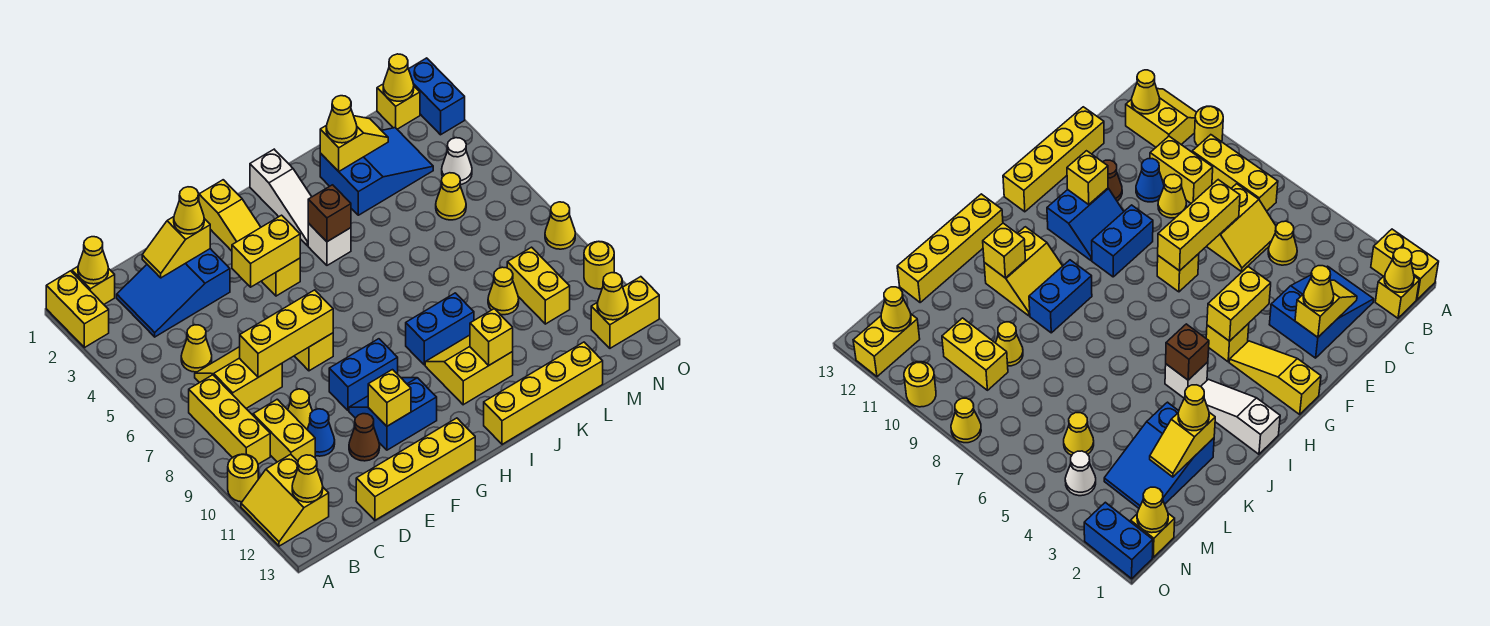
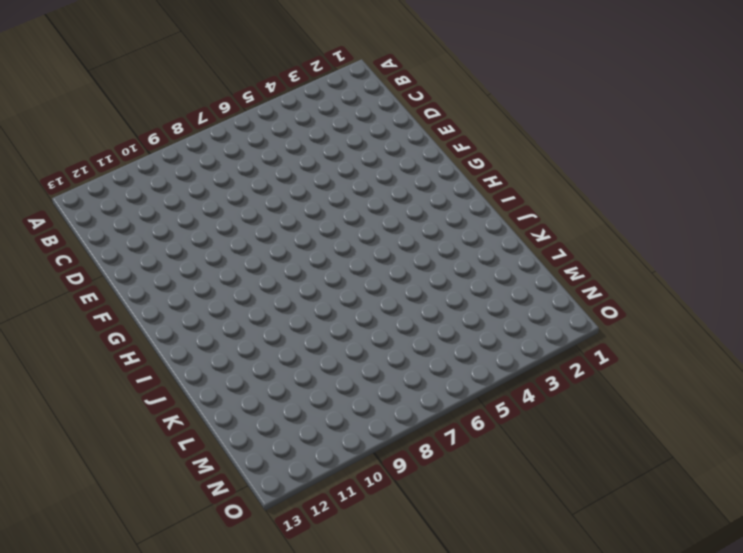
none -> yellow 1x2 brick [46,271,109,348]
none -> yellow 1x1 round brick [228,454,258,502]
none -> yellow 2x2 slope [241,454,329,546]
none -> yellow 1x1 brick [72,267,115,304]

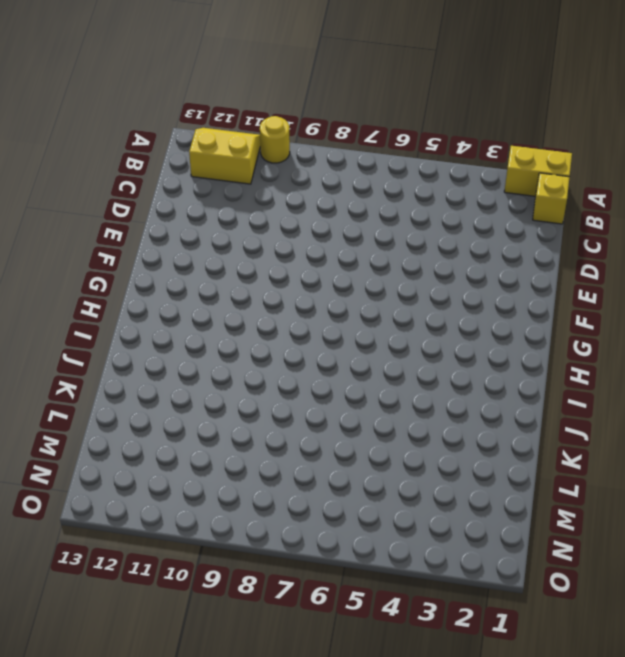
none -> yellow 1x3 brick [189,375,270,464]
none -> blue 2x3 slope [117,249,230,337]
none -> yellow 1x1 cone [181,325,212,372]
none -> yellow 2x2 slope [195,347,282,408]

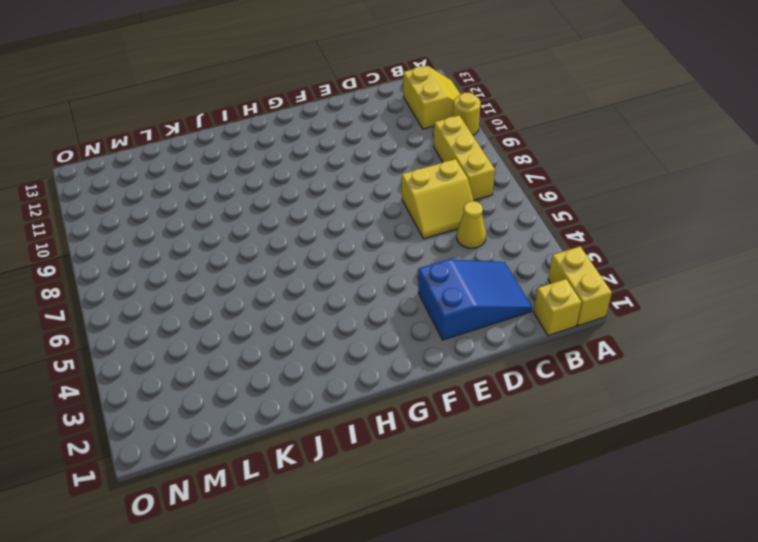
none -> yellow 1x2 brick [253,399,315,462]
none -> yellow 1x1 cone [288,389,312,429]
none -> blue 1x1 cone [307,409,335,456]
none -> yellow 1x4 brick [356,418,475,520]

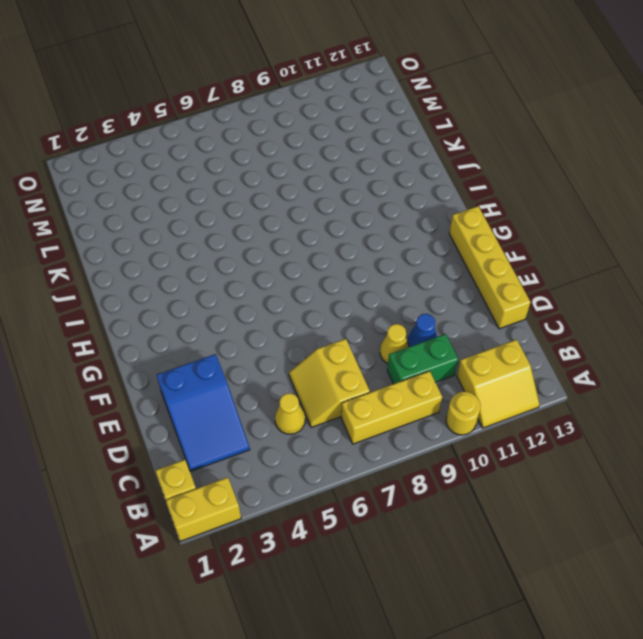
green 1x2 brick [387,334,458,384] -> yellow 1x2 brick [253,399,315,462]
none -> brown 1x1 cone [349,414,380,461]
none -> yellow 1x1 brick [295,333,333,371]
none -> blue 1x2 brick [329,339,398,410]
none -> blue 2x2 slope [349,378,437,450]

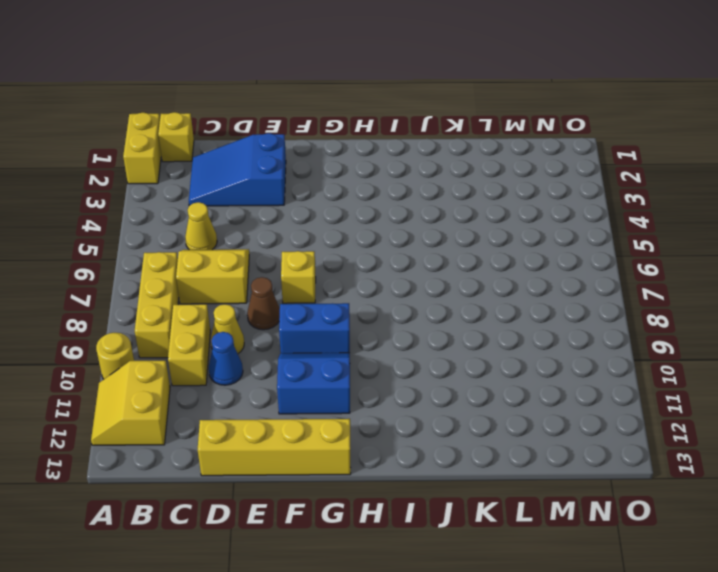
brown 1x1 cone [247,277,280,330] -> brown 1x1 cone moved to [349,414,380,461]
none -> yellow 1x3 slope [199,180,261,251]
none -> yellow 1x1 brick [262,258,300,296]
none -> white 1x3 slope [250,149,312,246]
none -> white 1x1 brick [308,223,351,265]

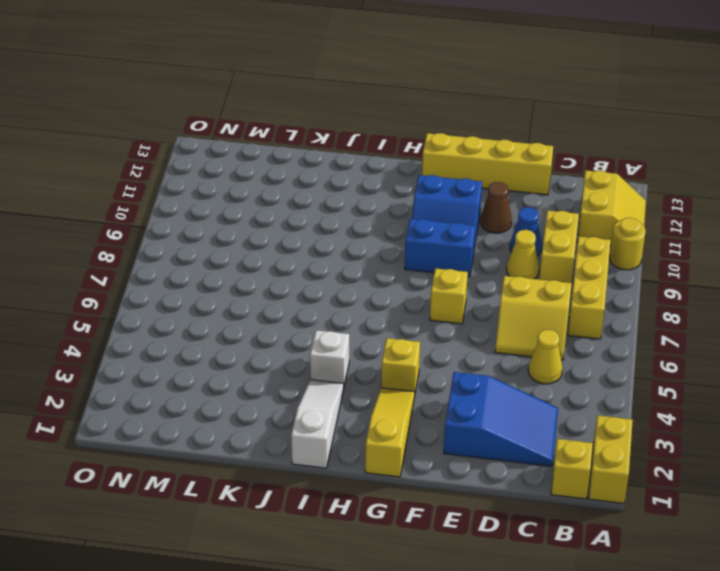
none -> blue 1x2 brick [406,293,474,365]
none -> yellow 2x2 slope [425,335,513,405]
none -> yellow 1x4 brick [484,342,603,444]
none -> blue 2x3 slope [320,128,433,215]

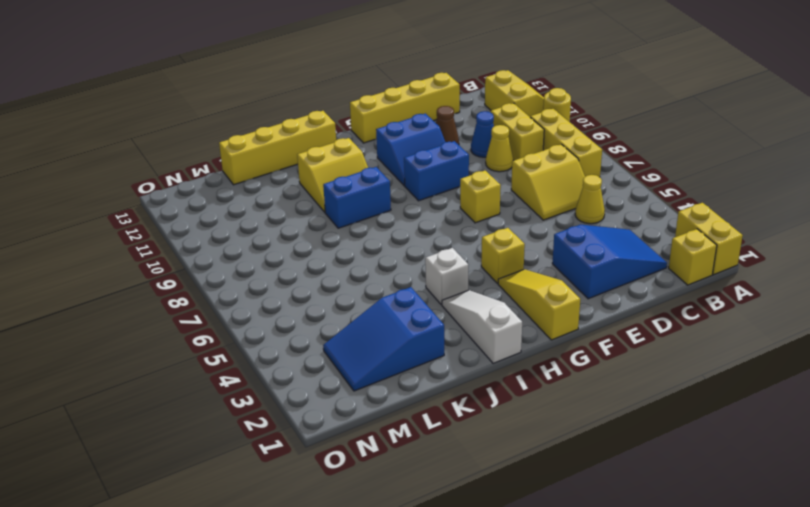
none -> yellow 1x1 cone [488,267,519,315]
none -> yellow 1x1 cone [436,173,466,220]
none -> yellow 1x2 brick [507,247,570,324]
none -> yellow 1x1 brick [377,84,420,129]

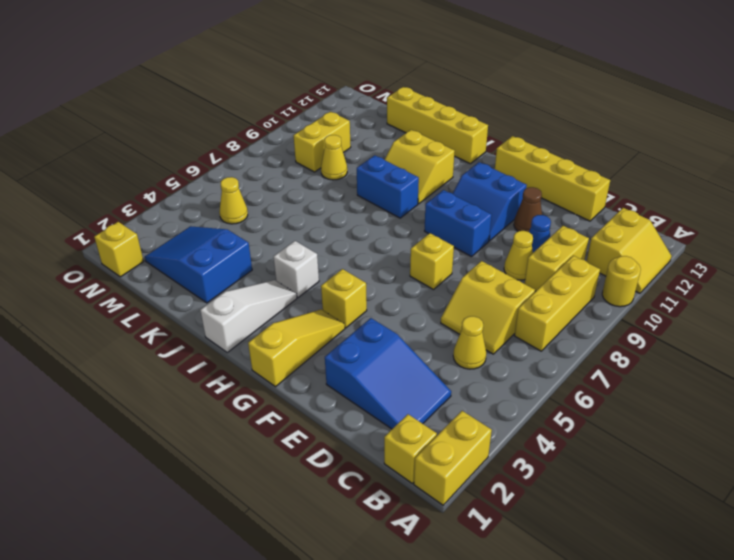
none -> white 1x1 cone [442,138,472,185]
none -> yellow 1x2 brick [591,277,659,348]
none -> blue 1x2 brick [409,58,465,135]
none -> yellow 1x1 cone [545,202,575,249]

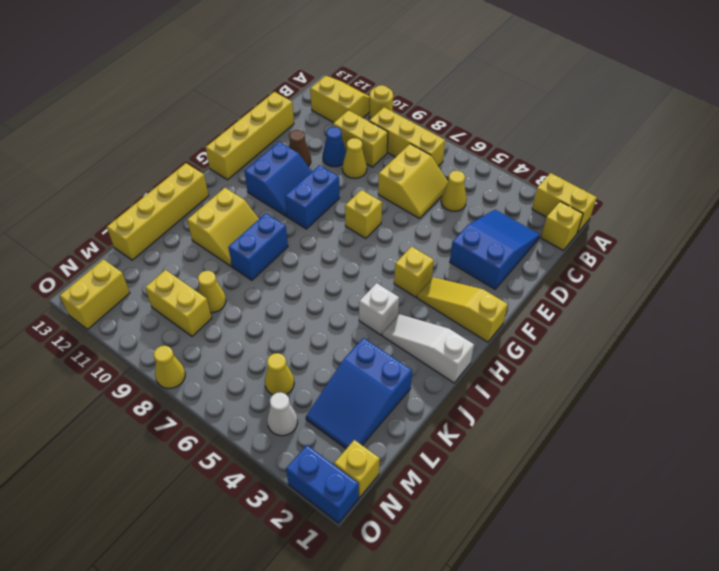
none -> yellow 1x1 round brick [584,242,614,289]
none -> yellow 1x1 cone [78,237,108,284]
none -> yellow 1x1 cone [292,455,323,502]
none -> yellow 1x2 slope [142,217,210,278]

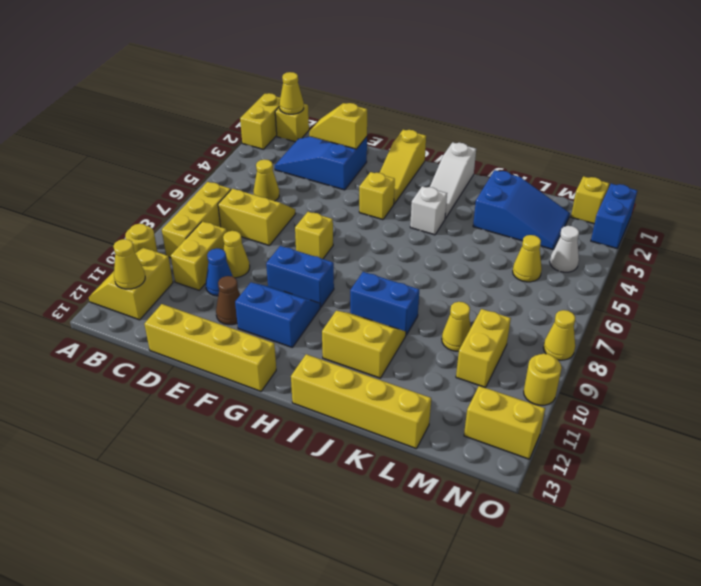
none -> yellow 1x3 brick [240,290,333,377]
none -> yellow 1x2 brick [232,215,300,287]
none -> yellow 1x1 brick [368,370,411,426]
none -> brown 1x1 brick [308,185,351,242]

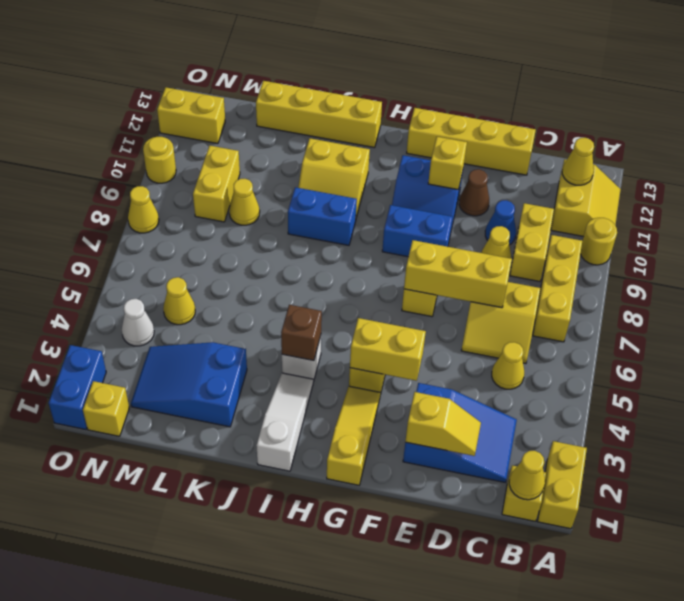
none -> yellow 1x1 brick [470,309,513,366]
none -> yellow 1x2 slope [320,116,388,171]
none -> yellow 1x1 cone [383,54,414,101]
none -> yellow 1x1 cone [597,273,628,320]

